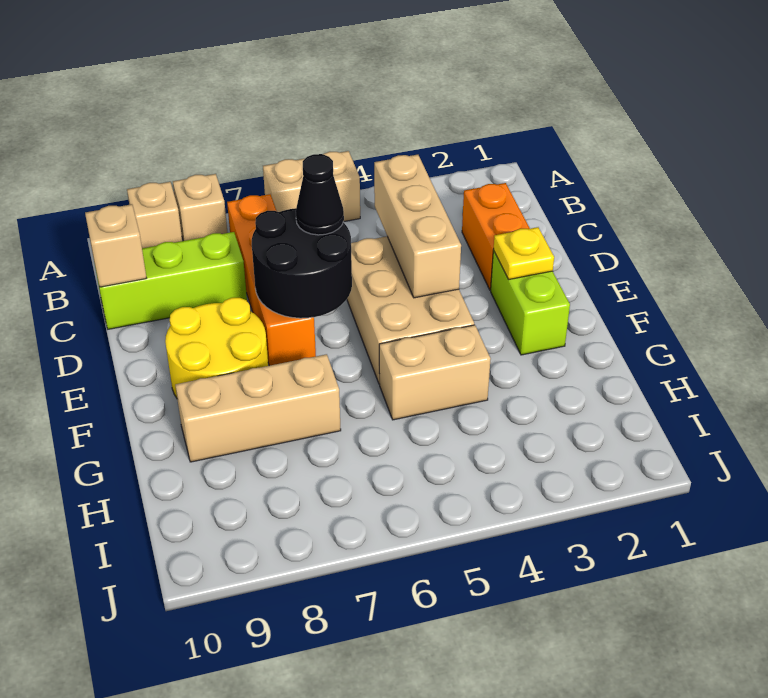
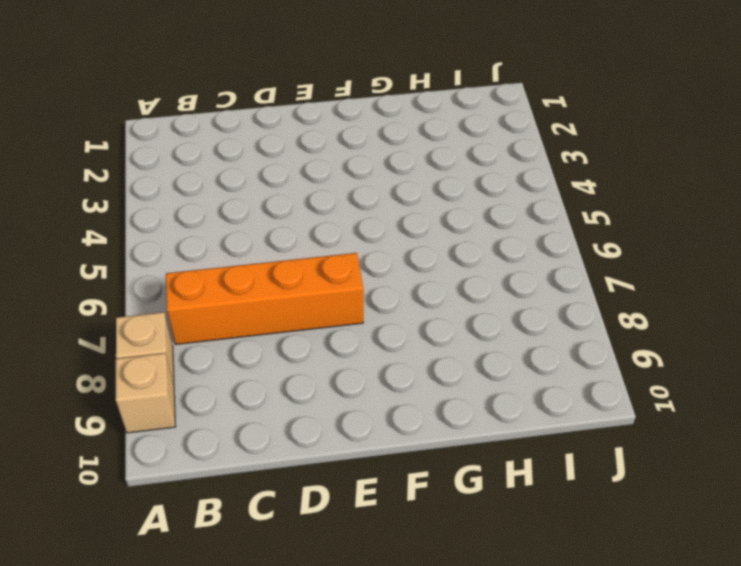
none -> tan 1x2 brick [263,151,360,222]
none -> orange 1x2 brick [462,183,530,290]
none -> lime 1x3 brick [95,232,247,329]

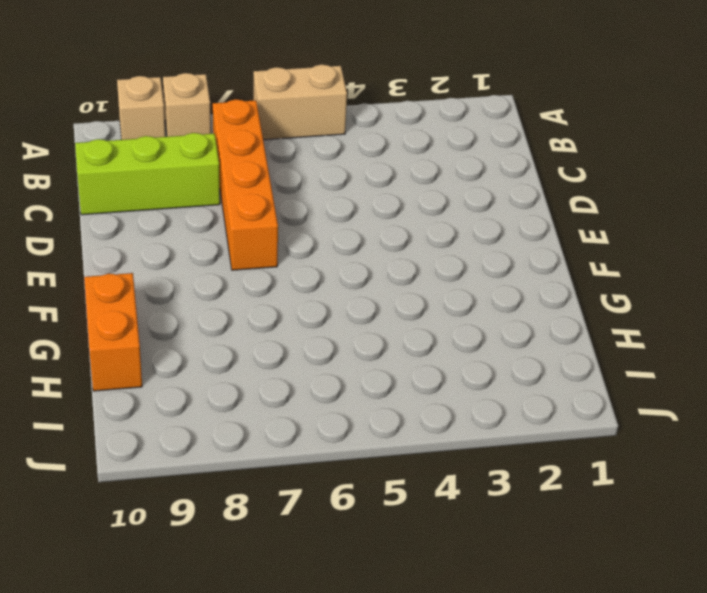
orange 1x2 brick [84,273,142,391] -> orange 1x2 brick moved to [462,183,530,290]
none -> tan 2x3 brick [347,236,474,384]
none -> lime 1x2 brick [491,250,570,355]
none -> yellow 2x2 round brick [165,298,268,398]

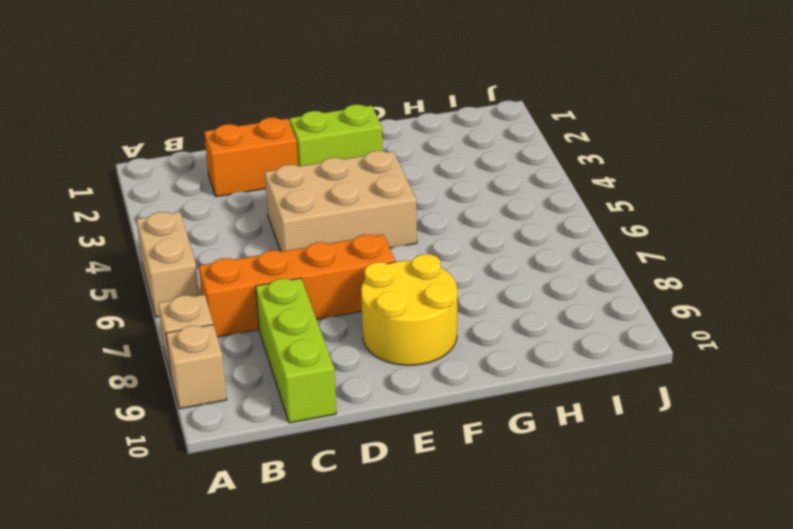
none -> tan 1x2 brick [379,325,491,420]
none -> tan 1x3 brick [175,354,341,462]
none -> tan 1x3 brick [374,155,461,298]

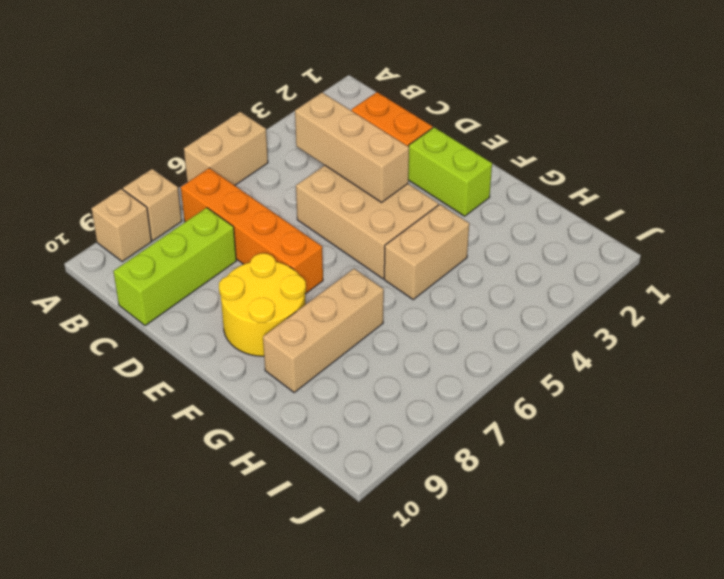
none -> tan 1x1 brick [85,204,146,287]
none -> black 2x2 round brick [252,208,352,318]
none -> yellow 1x1 plate [493,227,554,280]

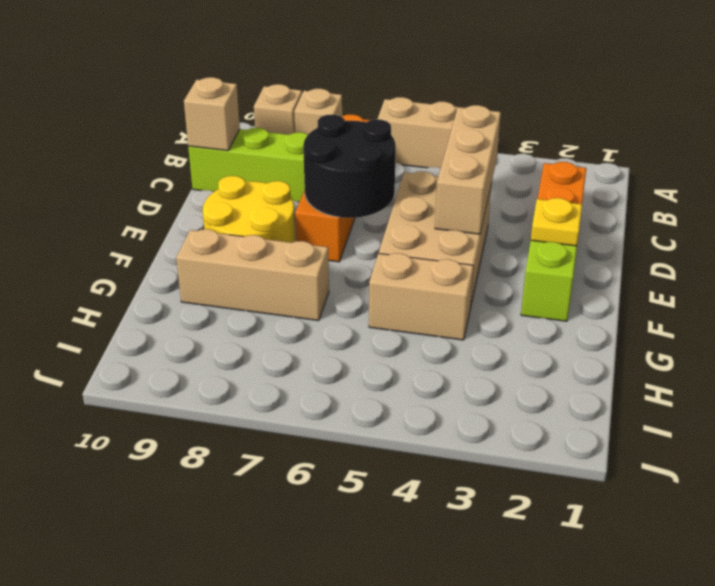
none -> black 1x1 cone [296,154,344,235]

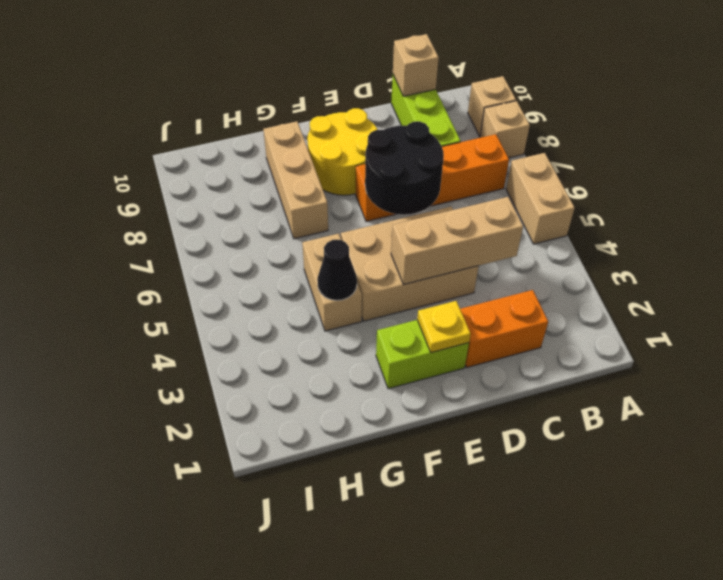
black 1x1 cone [317,240,357,300] -> black 1x1 cone moved to [296,154,344,235]

